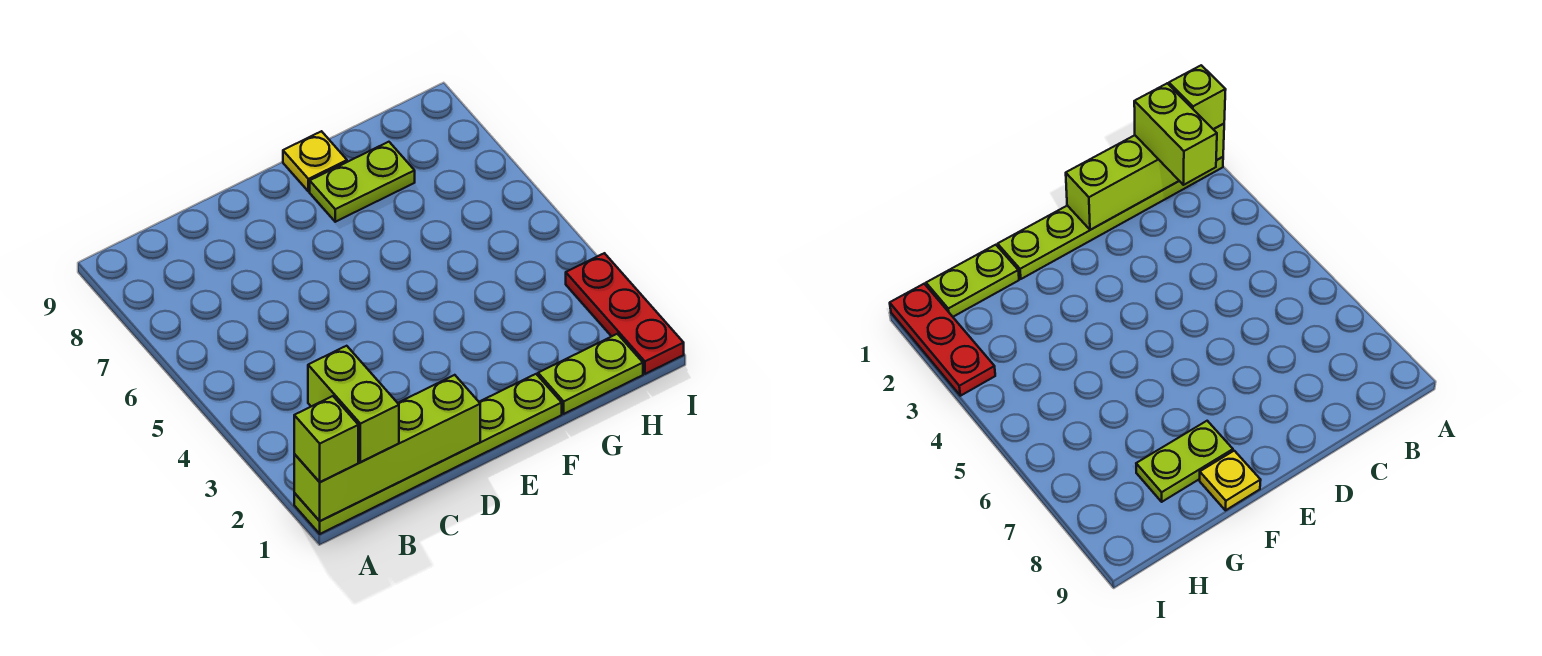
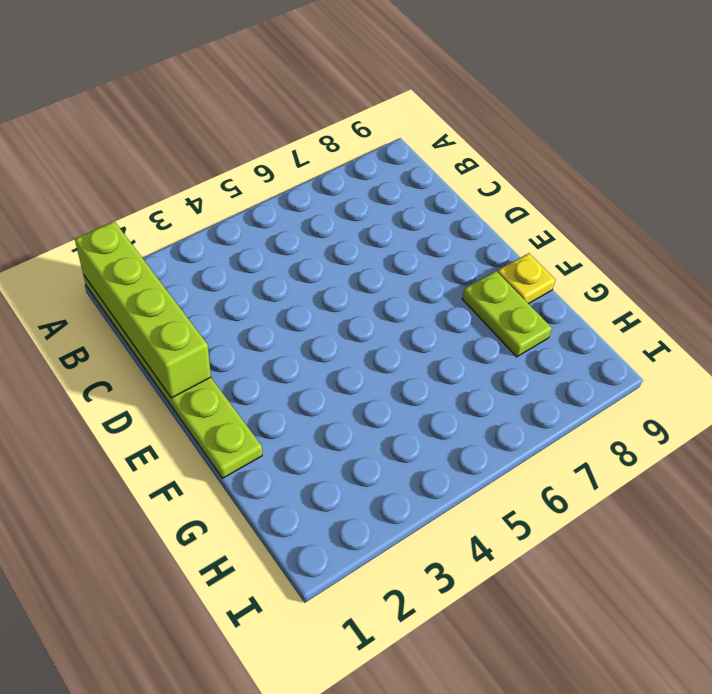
none -> lime 1x2 plate [538,334,643,414]
none -> red 1x3 plate [566,253,684,374]

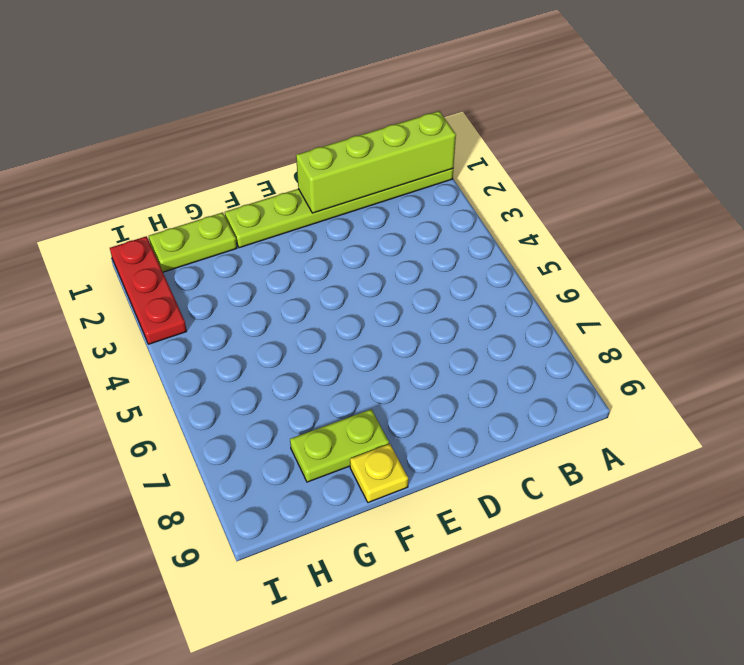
none -> lime 1x1 brick [294,396,358,482]
none -> lime 1x2 brick [308,346,399,462]

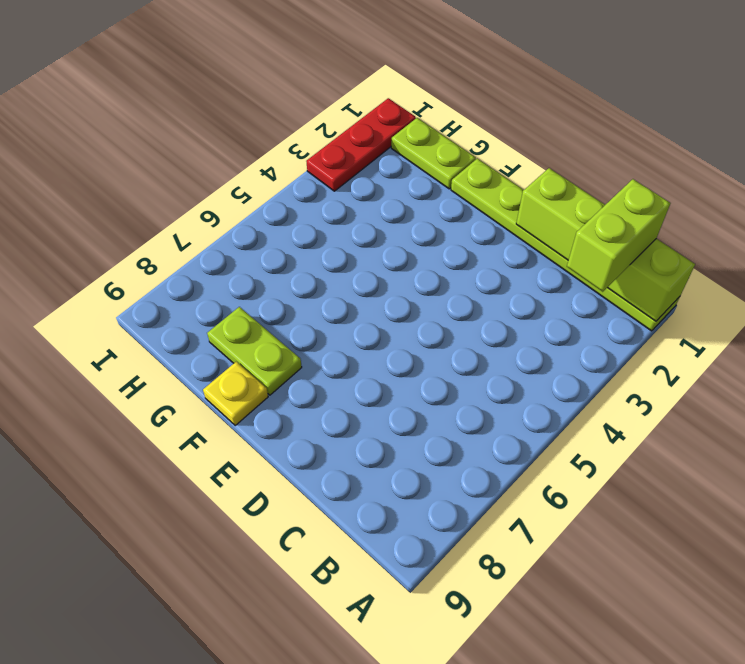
none -> lime 1x1 brick [294,396,358,482]

